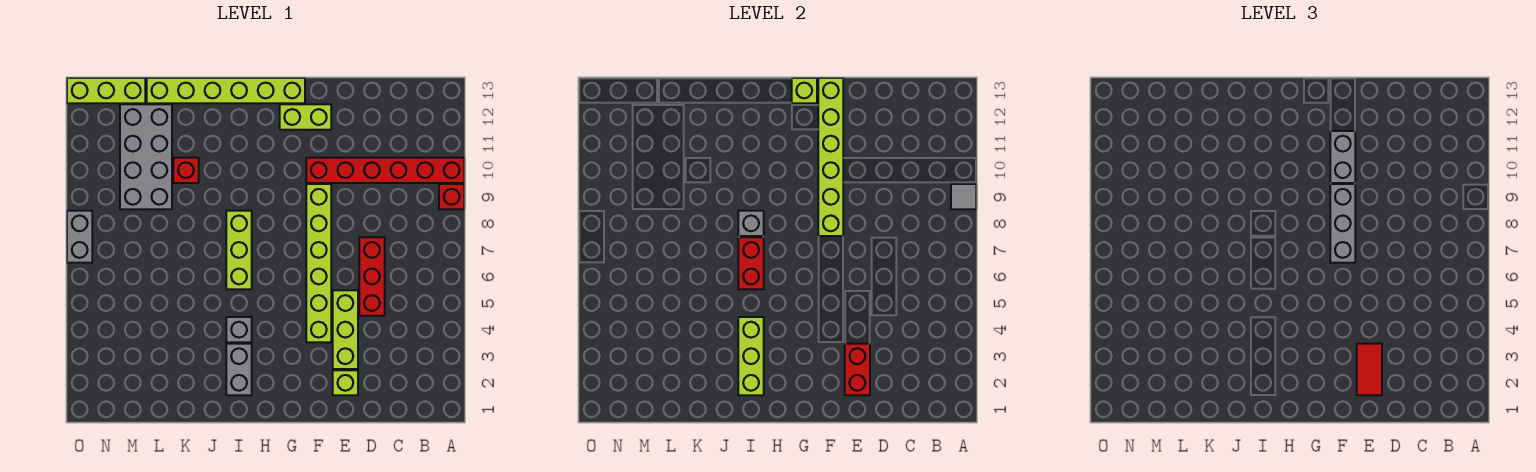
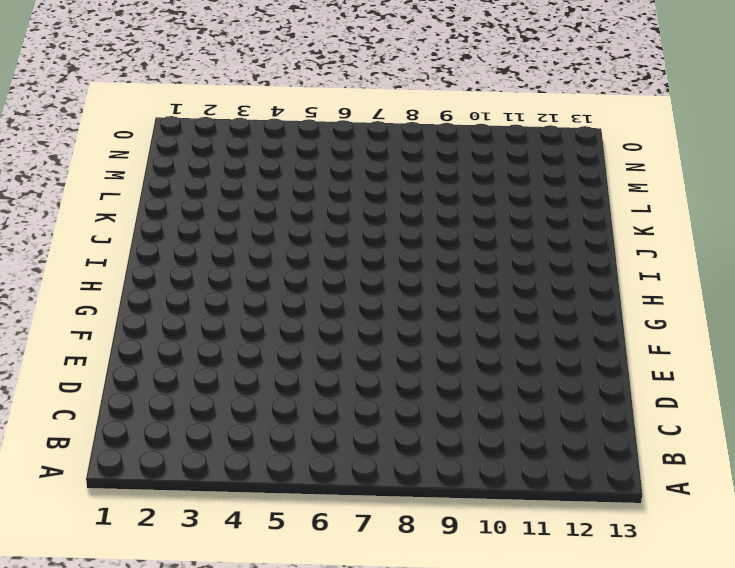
none -> red 1x1 brick [439,184,464,209]
none -> red 1x6 brick [306,158,464,183]
none -> red 1x3 brick [359,237,385,316]

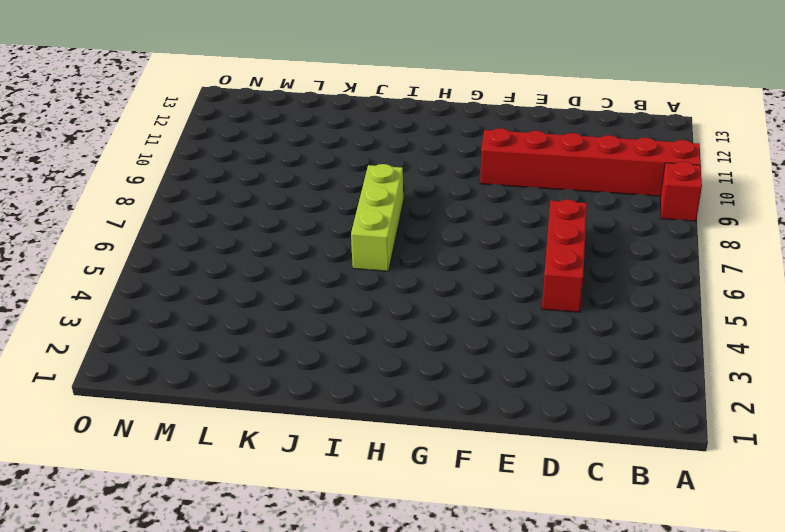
none -> lime 1x1 brick [333,370,358,395]
none -> lime 1x3 brick [333,290,358,369]
none -> lime 1x6 brick [306,184,331,342]

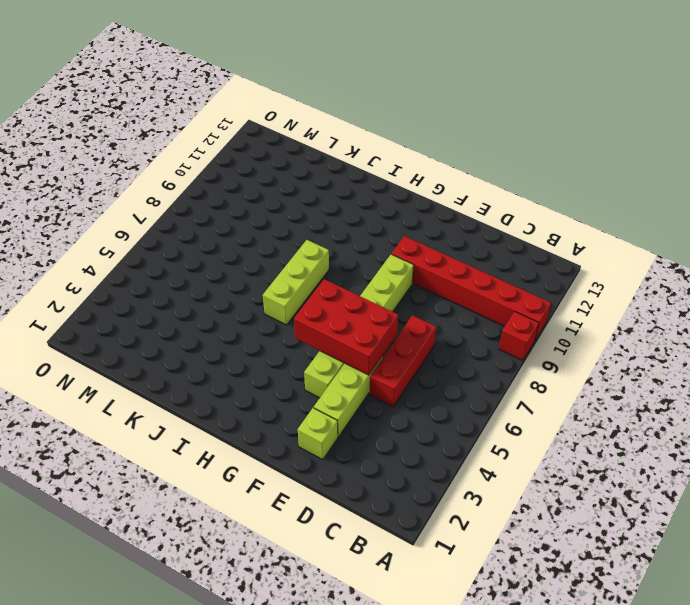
red 2x3 brick [294,279,398,375] -> none
none -> lime 1x2 brick [280,104,331,130]
none -> lime 1x6 brick [147,78,305,103]
none -> grey 1x2 brick [226,344,252,395]

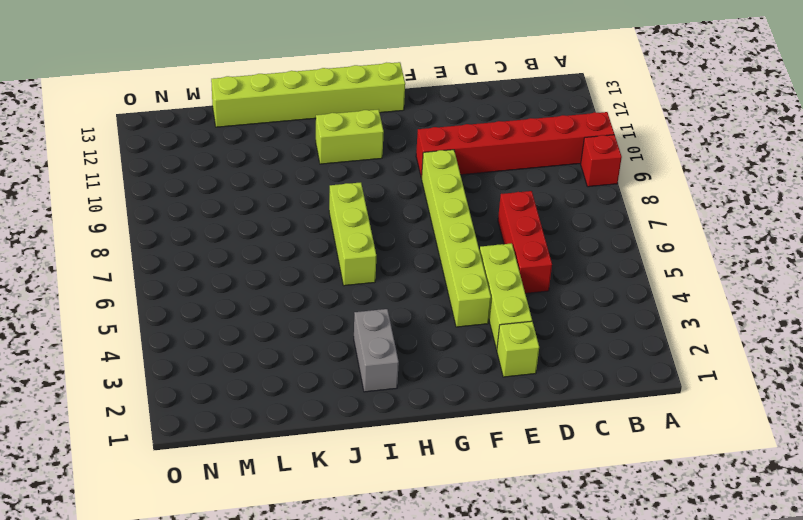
lime 1x2 brick [316,109,384,164] -> lime 1x2 brick moved to [280,104,331,130]
none -> grey 1x1 brick [226,317,252,342]
none -> red 1x1 brick [173,158,199,183]
none -> grey 2x4 brick [120,104,172,209]

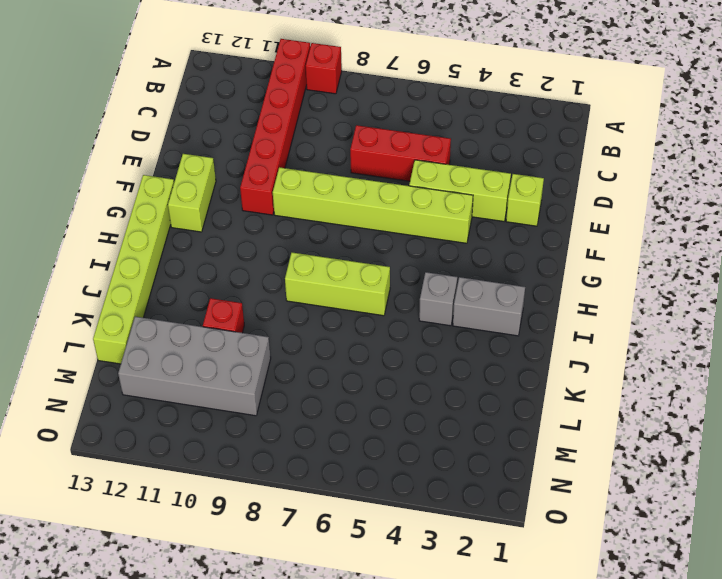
none -> lime 1x3 brick [67,78,145,103]
none -> grey 1x2 brick [67,211,92,263]
none -> grey 1x1 tile [951,184,976,209]

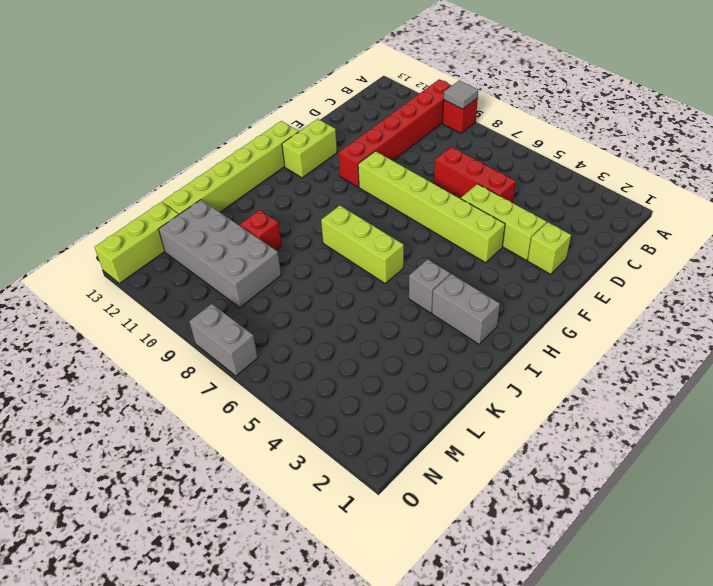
none -> red 1x2 brick [845,344,870,395]
none -> lime 1x6 brick [818,78,843,236]
none -> lime 1x1 brick [792,78,817,103]

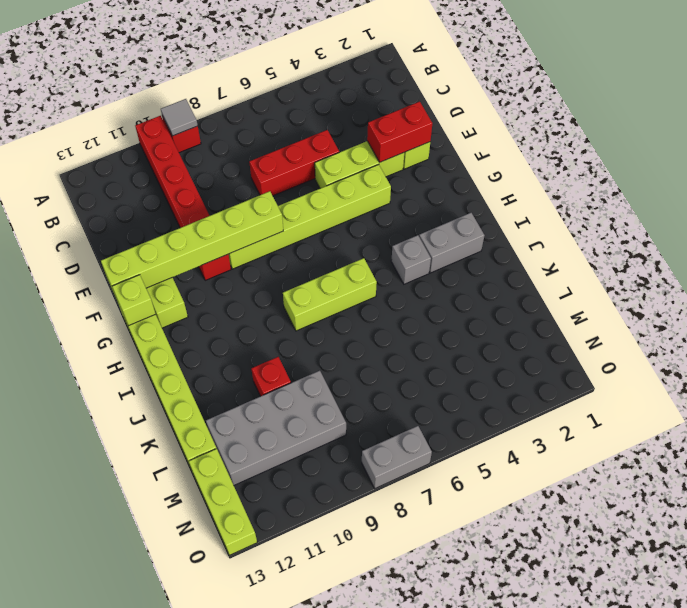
none -> lime 1x3 brick [738,317,764,395]
none -> red 1x2 brick [738,237,764,289]
none -> grey 1x1 brick [738,211,764,236]

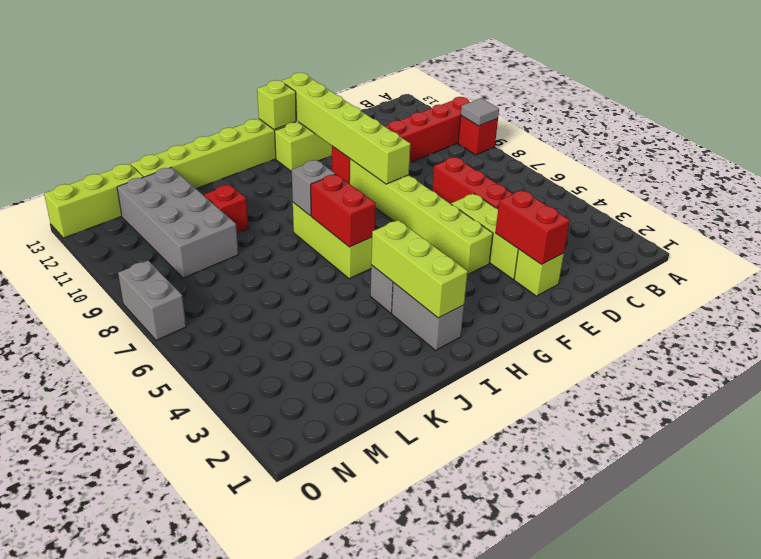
none -> red 1x2 tile [1357,344,1382,395]
none -> grey 1x3 brick [1330,184,1355,263]
none -> grey 1x2 brick [1330,131,1355,183]

